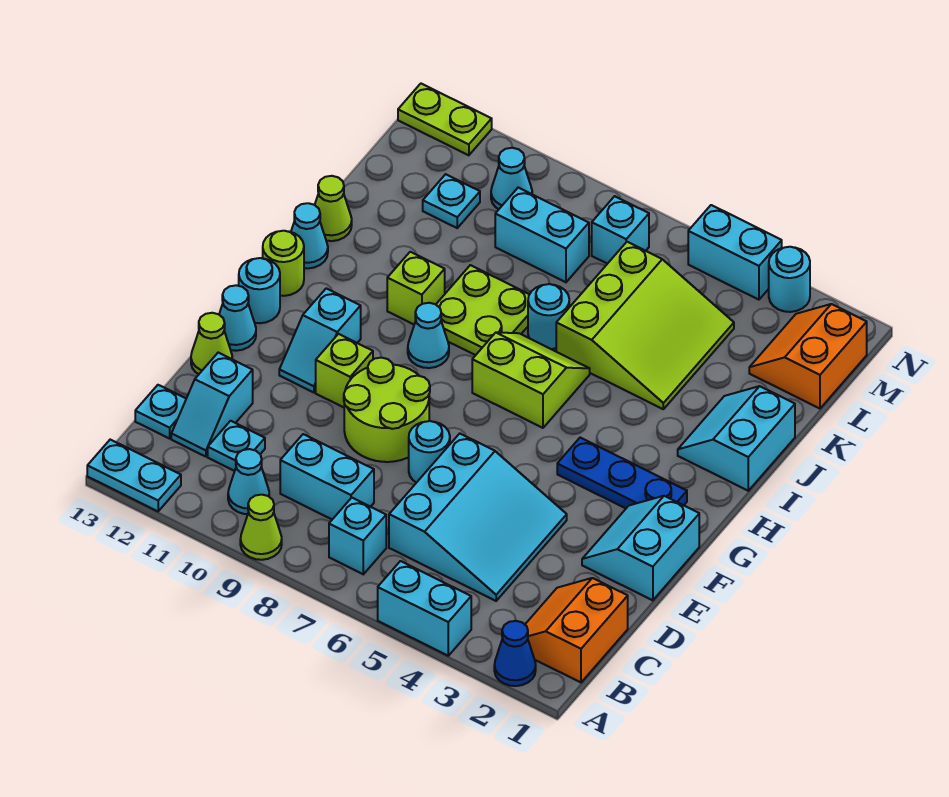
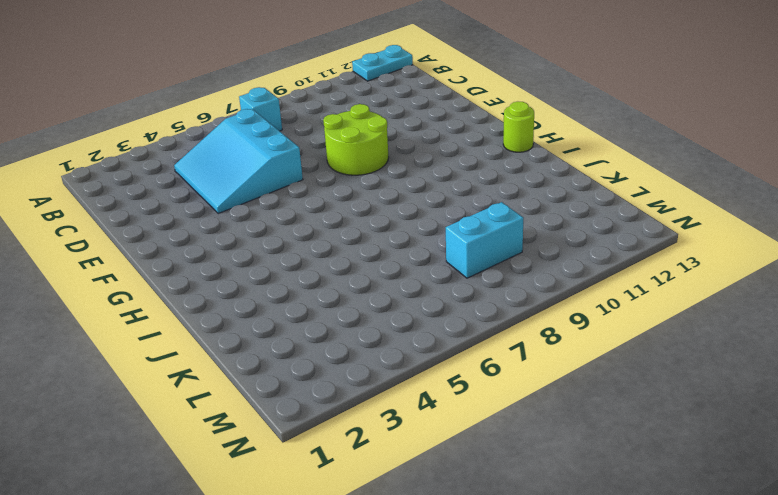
none -> blue 1x1 cone [494,621,536,686]
none -> cyan 1x2 brick [378,561,471,656]
none -> lime 1x1 cone [240,495,282,560]
none -> orange 2x2 slope [525,578,628,682]

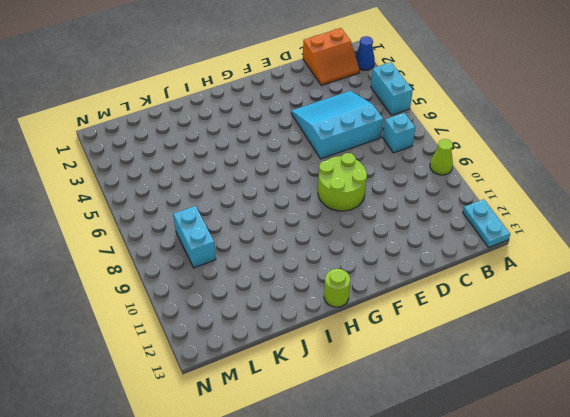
none -> cyan 1x1 cone [228,449,269,514]
none -> cyan 1x2 brick [280,434,374,519]
none -> cyan 1x1 plate [208,421,265,471]
none -> cyan 1x2 slope [171,353,253,457]

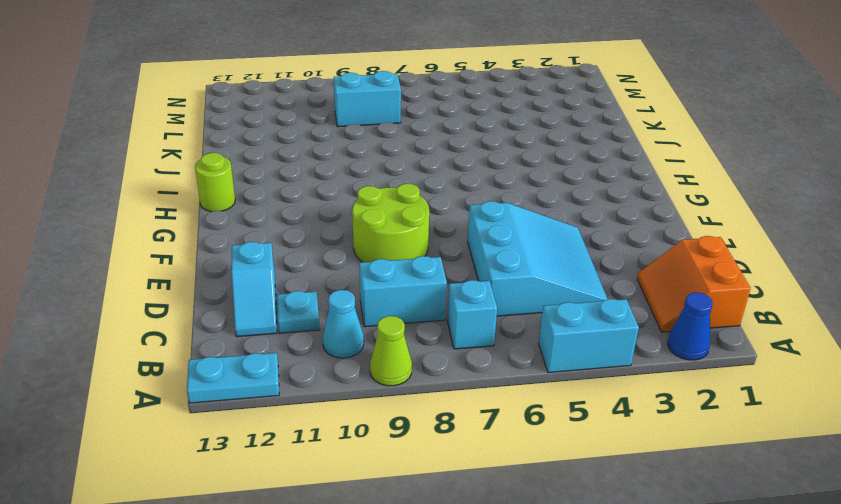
none -> cyan 1x1 plate [135,385,186,439]
none -> cyan 2x2 slope [582,496,699,600]
none -> cyan 1x1 round brick [409,421,450,483]
none -> lime 1x1 cone [191,313,232,374]

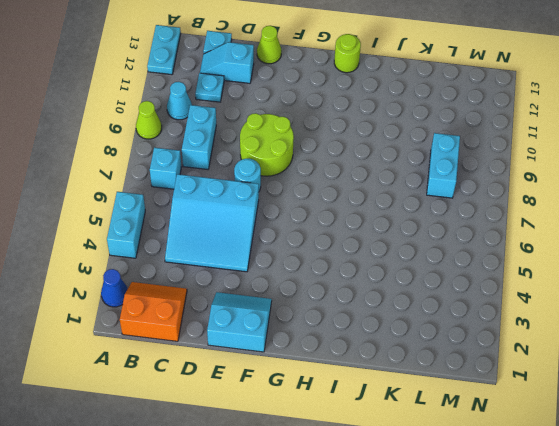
none -> lime 1x1 brick [316,334,373,407]
none -> cyan 1x2 slope [279,288,361,393]
none -> cyan 1x1 cone [219,285,256,351]
none -> blue 1x3 plate [557,438,687,508]

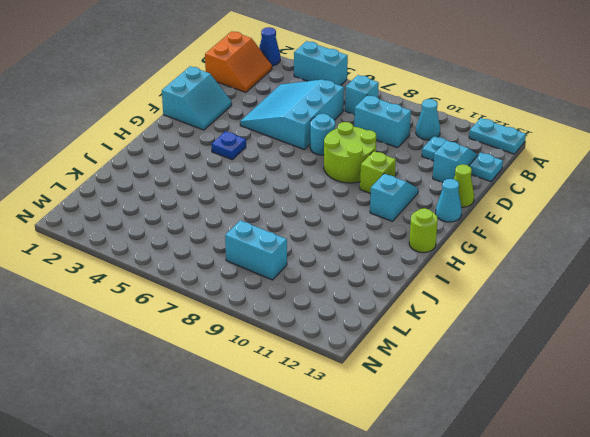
blue 1x1 plate [212,131,246,160] -> blue 1x3 plate [557,438,687,508]
none -> lime 1x1 cone [240,495,282,560]
none -> cyan 1x1 round brick [239,258,280,323]
none -> lime 2x2 slope [472,332,590,428]
none -> cyan 1x1 cone [408,303,449,368]

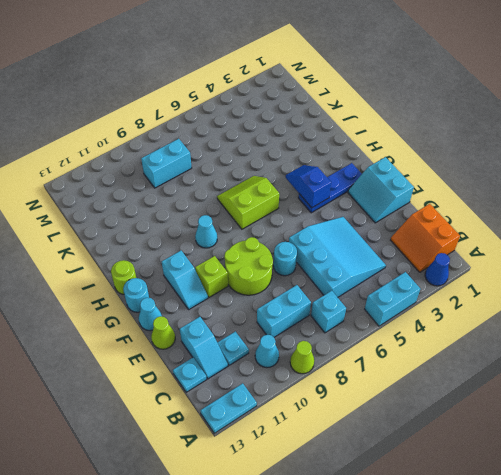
blue 1x2 slope [286,165,331,208] -> none
none -> cyan 2x2 slope [678,386,795,491]
none -> lime 2x2 plate [436,265,529,355]
none -> lime 1x1 brick [387,252,445,324]
none -> cyan 1x1 cone [291,203,328,268]

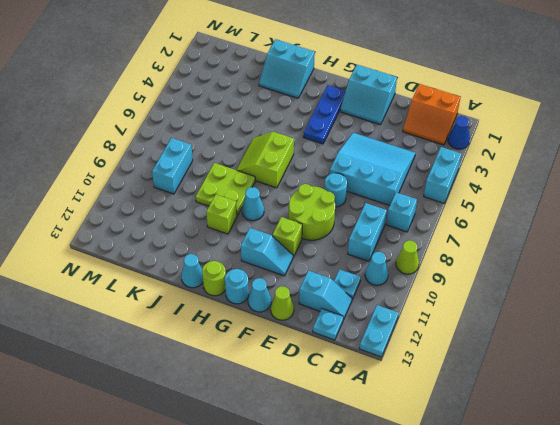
none -> lime 3x3 slope [556,242,734,409]
none -> cyan 1x1 round brick [528,284,569,349]
none -> lime 1x1 cone [315,176,352,241]
none -> orange 2x2 slope [749,304,867,409]

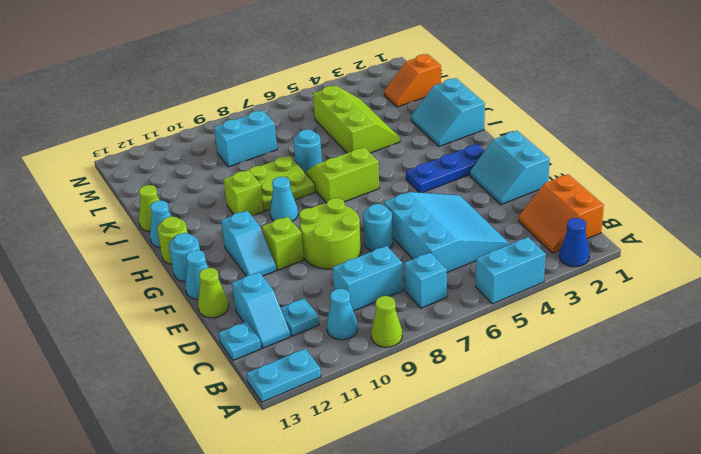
lime 2x3 slope [313,85,400,153] -> lime 3x3 slope [556,242,734,409]
orange 1x2 slope [384,54,441,107] -> orange 2x2 slope [749,304,867,409]
none -> cyan 1x1 plate [423,174,480,228]
none -> cyan 1x1 brick [592,196,649,264]
none -> cyan 1x1 cone [491,148,532,209]
none -> cyan 1x1 round brick [769,247,810,312]

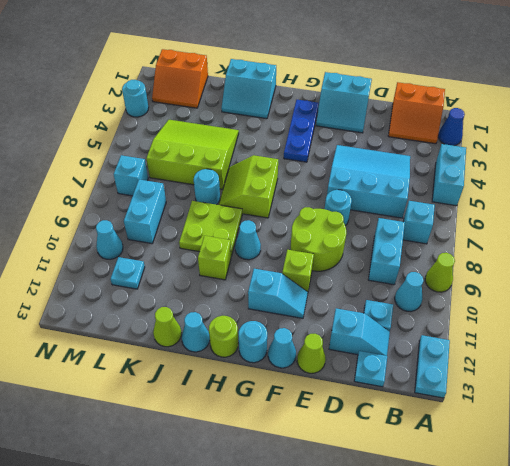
none -> cyan 1x2 brick [688,205,782,300]
none -> lime 1x2 plate [398,84,492,155]

